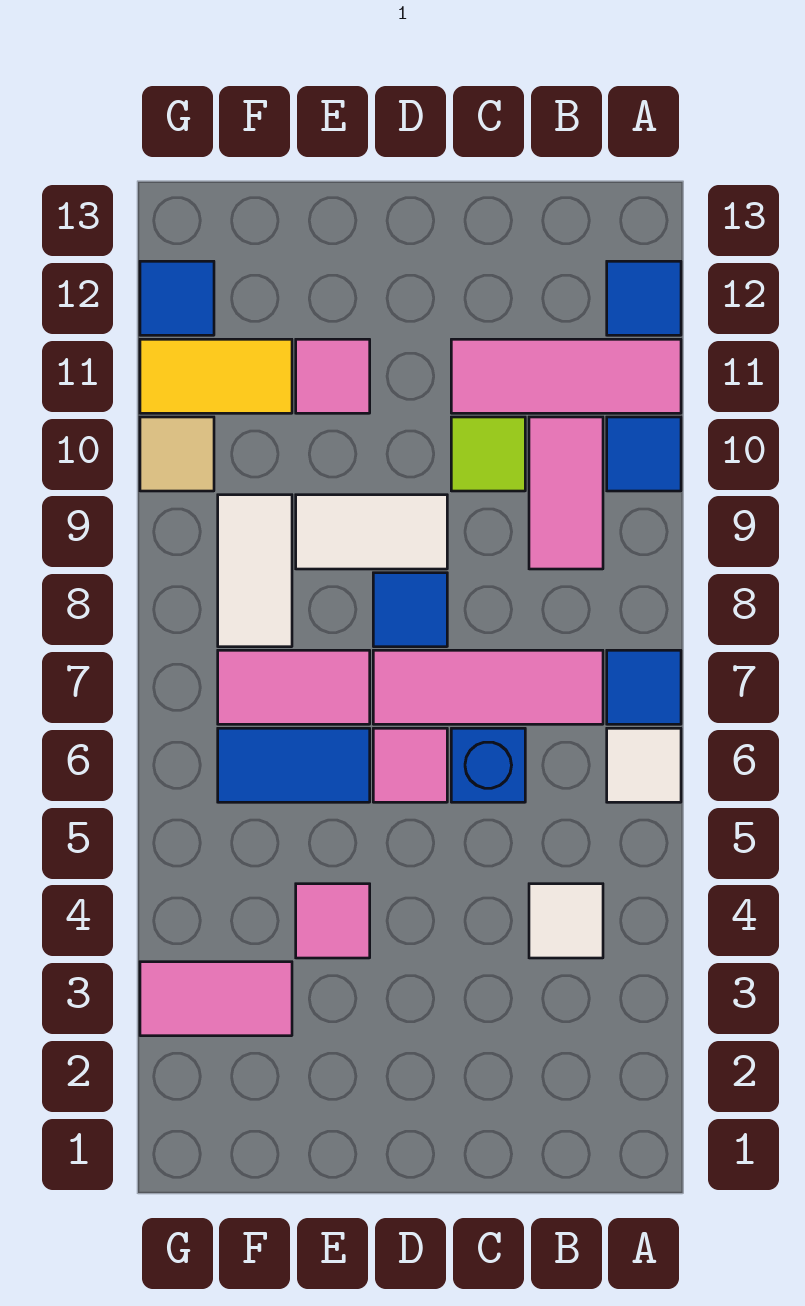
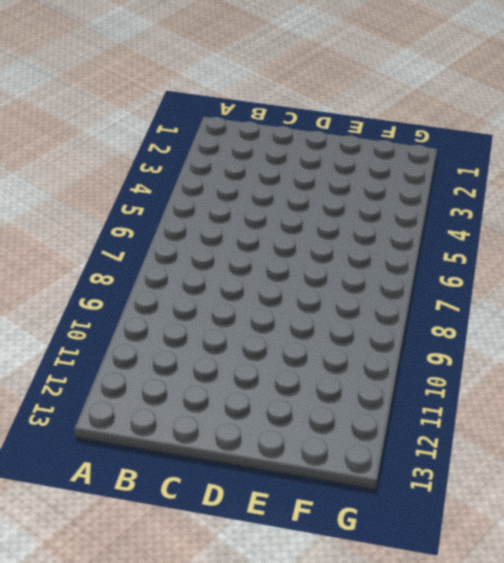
none -> white 1x1 tile [607,728,681,802]
none -> blue 1x1 tile [607,650,681,724]
none -> blue 1x1 tile [607,417,681,491]

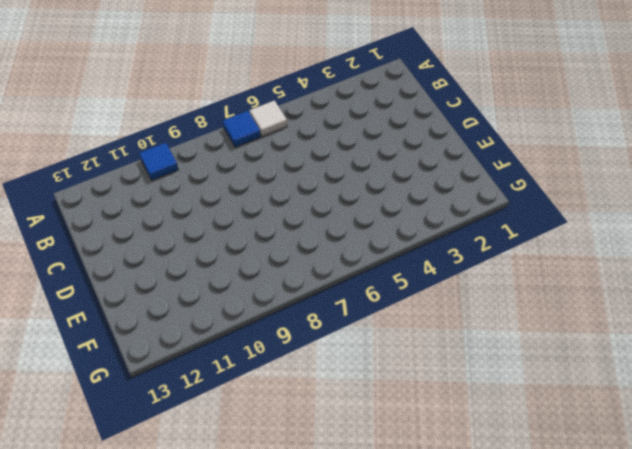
none -> pink 1x3 tile [451,339,681,413]
none -> blue 1x1 tile [607,261,681,335]
none -> white 1x1 tile [529,884,603,958]

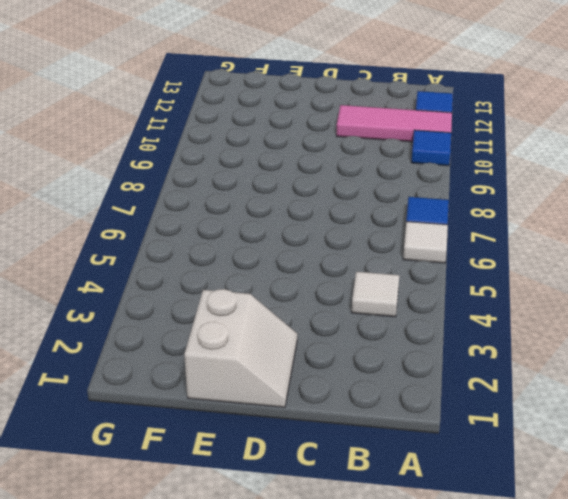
white 2x2 slope [184,289,297,407] -> none
none -> pink 1x3 tile [373,650,603,724]
none -> pink 1x2 tile [529,417,603,569]
none -> blue 1x1 brick [451,728,525,802]

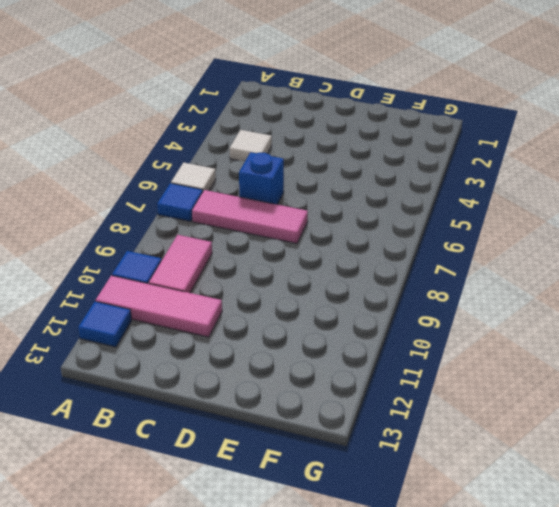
none -> lime 1x1 tile [451,417,525,491]
none -> pink 1x1 tile [373,728,447,802]
none -> blue 1x1 tile [373,573,447,647]

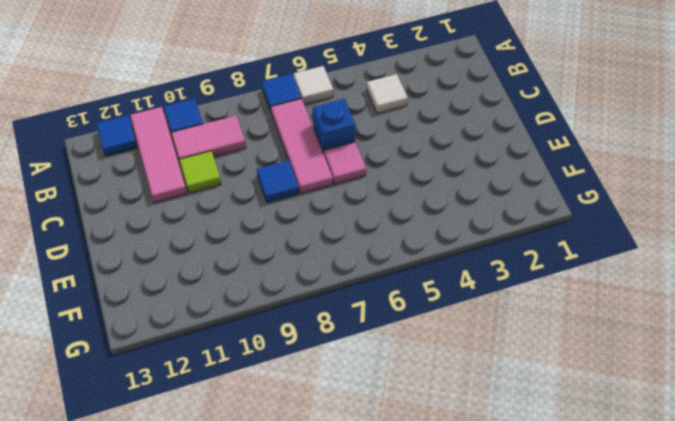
none -> white 1x2 tile [296,495,447,569]
none -> pink 1x1 tile [296,884,370,958]
none -> blue 1x2 tile [218,728,370,802]

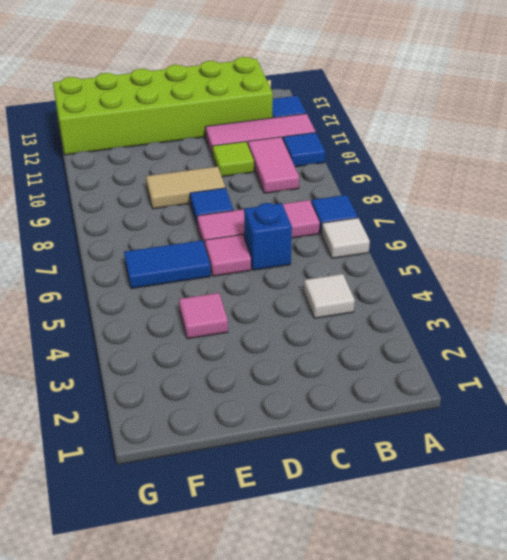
lime 2x6 brick [53,57,273,155] -> blue 1x1 tile [140,261,214,335]
tan 1x2 tile [146,167,225,209] -> white 1x2 tile [296,495,447,569]
none -> pink 1x2 tile [218,650,370,724]
none -> pink 1x1 tile [296,339,370,413]
none -> pink 1x2 tile [140,962,292,1036]

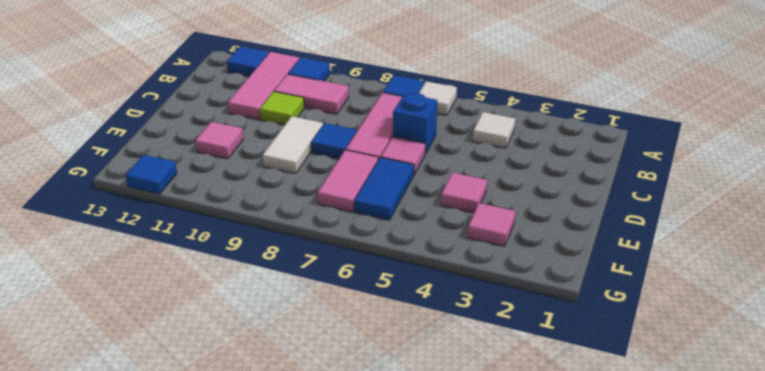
pink 1x1 tile [468,203,515,246] -> pink 1x2 tile [140,962,292,1036]
none -> white 1x2 tile [218,495,292,647]
none -> yellow 1x2 tile [140,339,292,413]
none -> tan 1x1 tile [140,417,214,491]

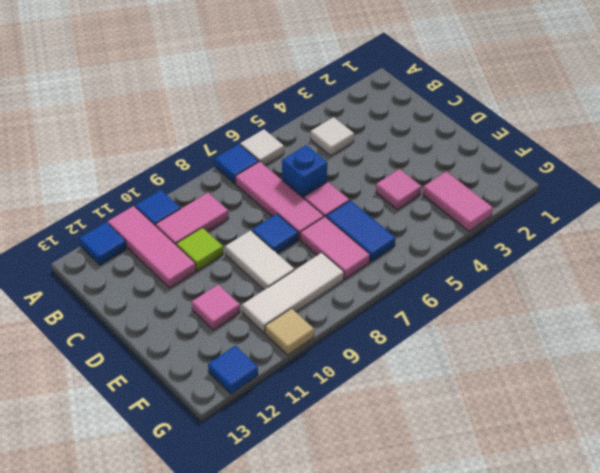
white 1x3 tile [242,253,344,333] -> white 1x2 tile [218,495,292,647]
none -> yellow 1x2 tile [140,339,292,413]

